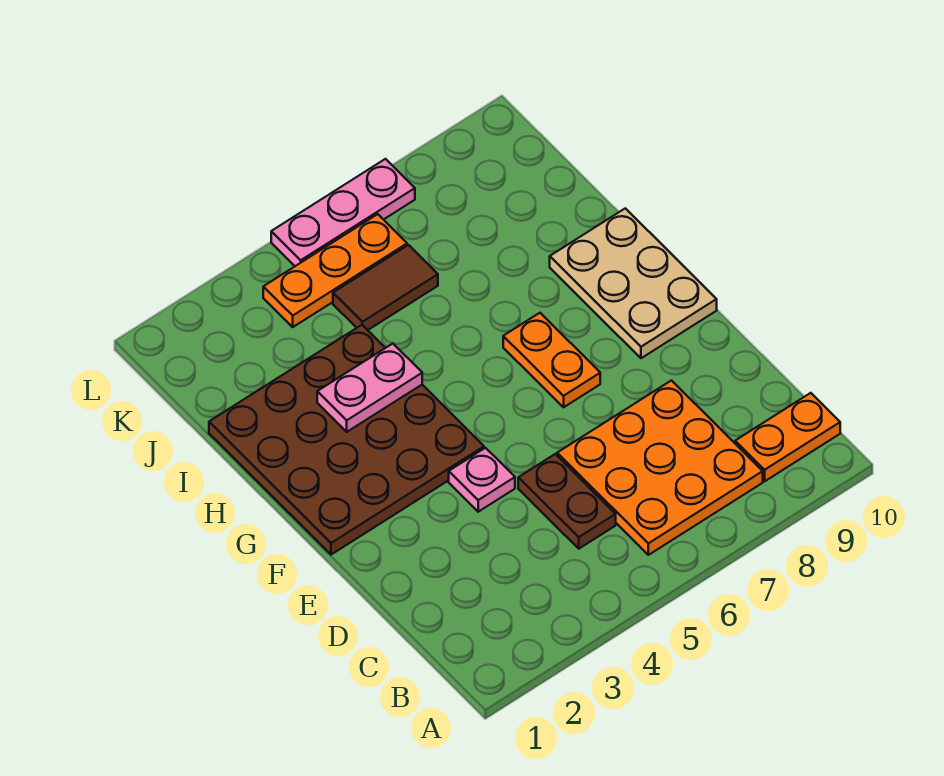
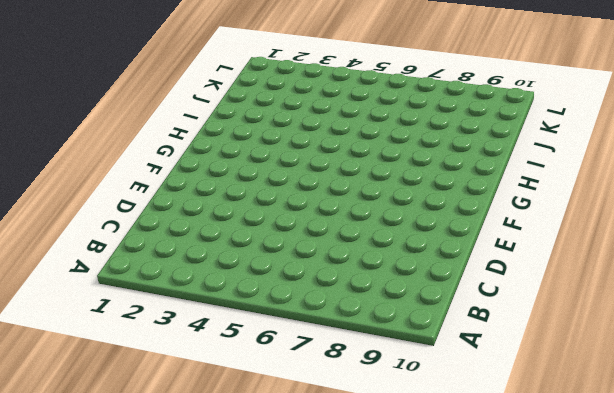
none -> orange 3x3 plate [557,381,763,555]
none -> orange 1x2 plate [735,393,840,481]

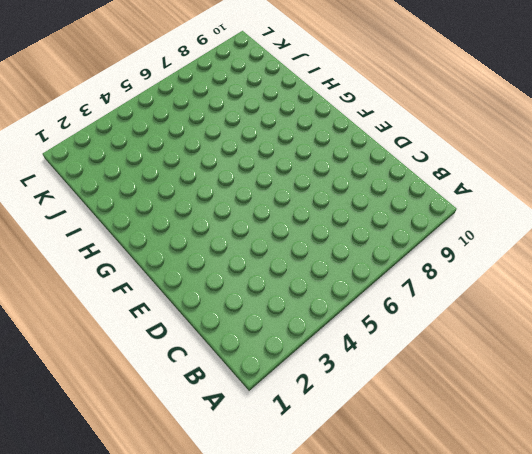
none -> orange 3x3 plate [557,381,763,555]
none -> orange 1x2 plate [735,393,840,481]

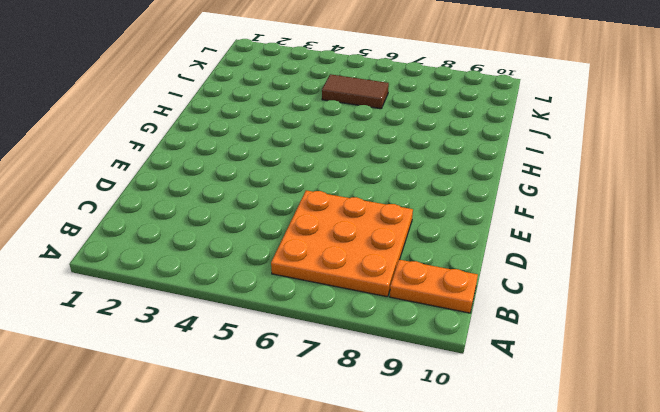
none -> brown 1x2 plate [518,454,616,549]
none -> pink 1x1 plate [449,448,515,512]

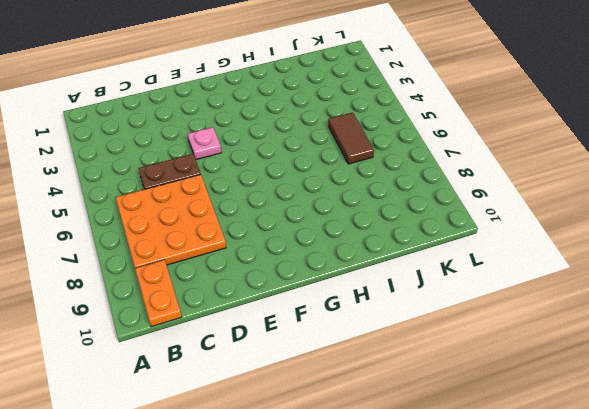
none -> brown 4x4 plate [209,325,484,555]
none -> orange 1x2 plate [503,313,600,407]

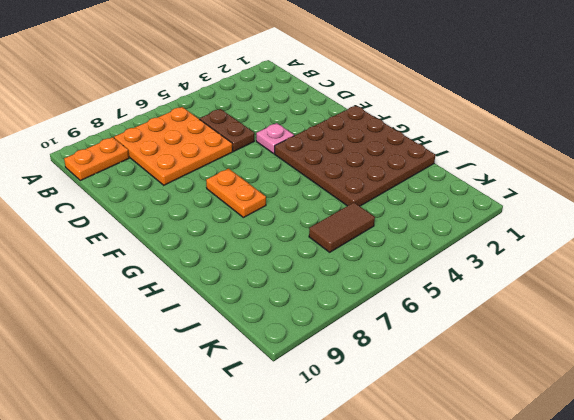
none -> tan 2x3 plate [550,208,717,358]
none -> orange 1x3 plate [263,214,407,327]

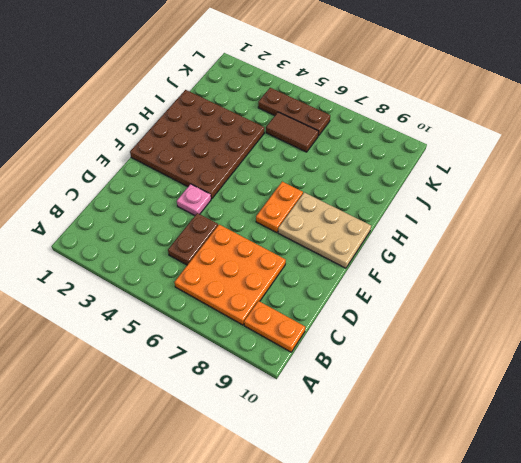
tan 2x3 plate [278,192,371,268] -> tan 2x3 plate turned to [550,208,717,358]
brown 1x3 plate [258,88,330,136] -> orange 1x3 plate [263,214,407,327]
none -> pink 1x3 plate [271,159,415,266]
none -> pink 1x2 plate [317,343,422,432]

